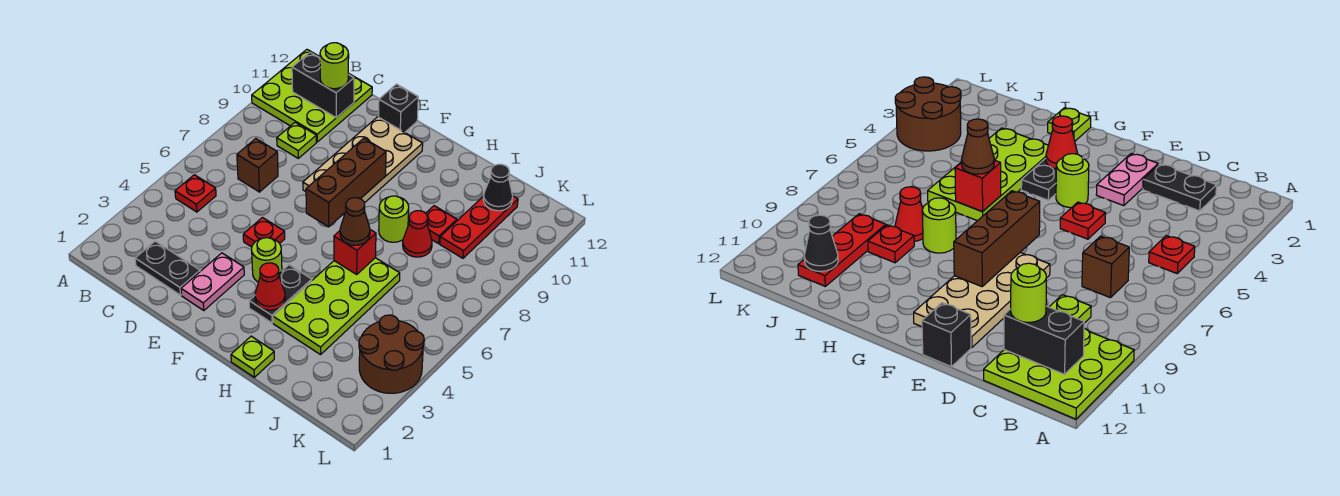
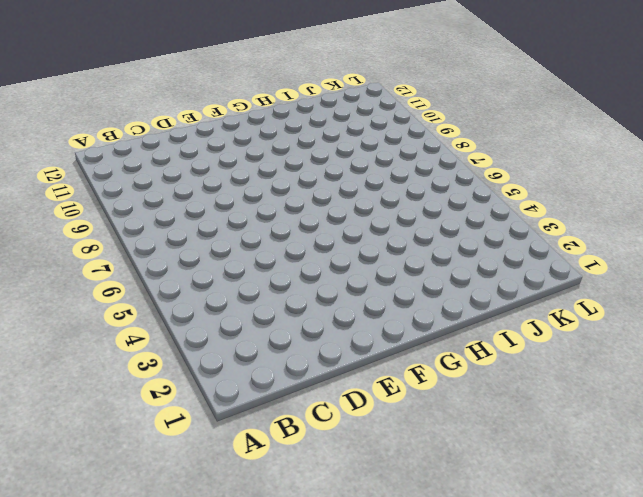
none -> lime 3x3 plate [252,50,372,142]
none -> red 1x1 plate [175,175,216,212]
none -> black 1x2 plate [135,241,200,295]

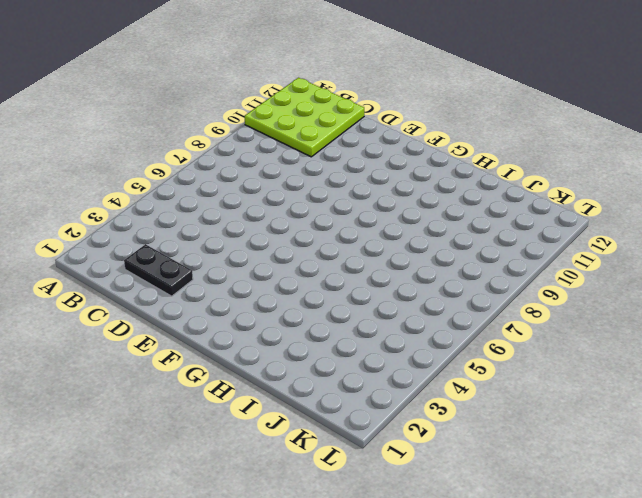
none -> red 1x1 plate [175,175,216,212]
none -> brown 1x1 brick [237,139,278,192]
none -> lime 1x1 plate [277,123,316,158]

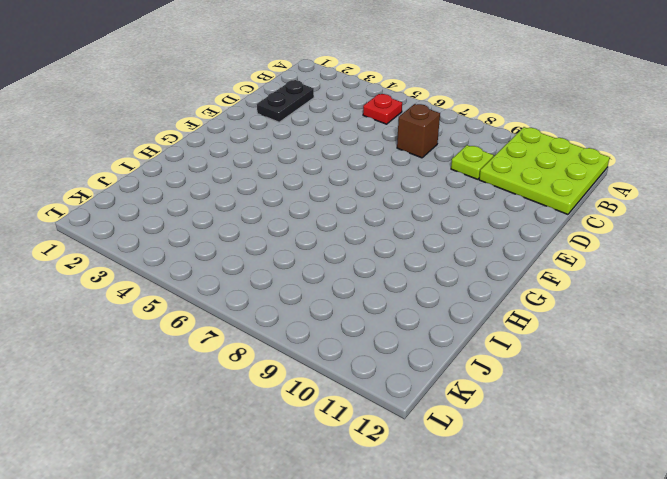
none -> pink 1x2 plate [181,253,244,311]
none -> red 1x1 plate [243,218,285,247]
none -> tan 2x4 plate [303,117,423,215]

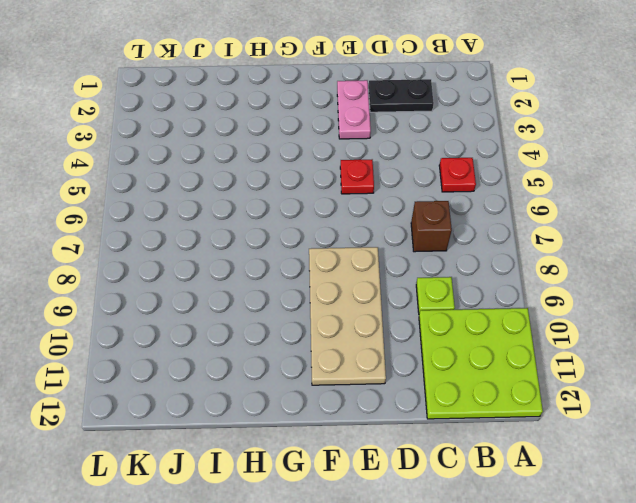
none -> black 1x1 brick [379,84,418,132]
none -> lime 1x1 round brick [252,238,282,282]
none -> black 1x2 plate [249,265,312,323]

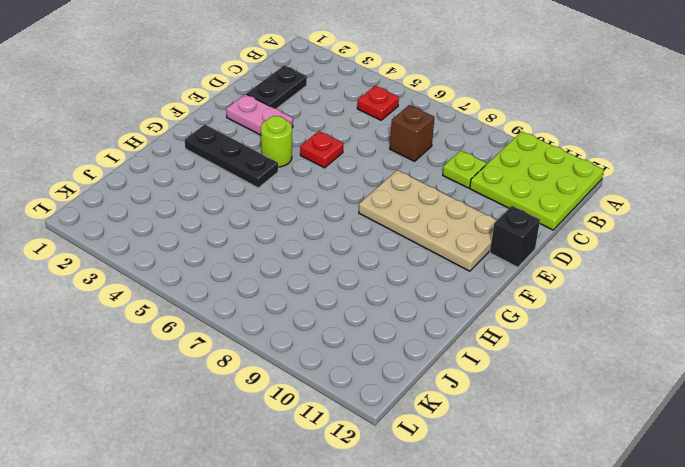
black 1x3 plate [185,125,278,188] -> black 1x2 plate [249,265,312,323]
none -> lime 1x1 plate [231,336,274,377]
none -> lime 2x4 plate [273,258,400,355]
none -> lime 1x1 round brick [379,196,409,242]

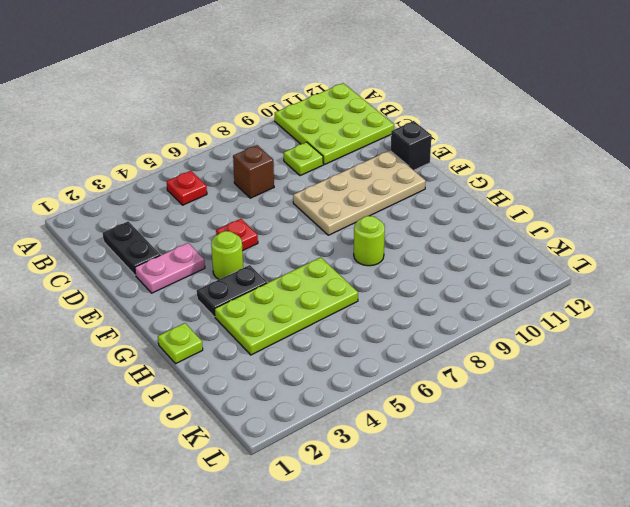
none -> red 1x1 cone [403,211,432,257]
none -> red 1x1 plate [426,206,457,244]
none -> red 1x3 plate [440,196,518,258]

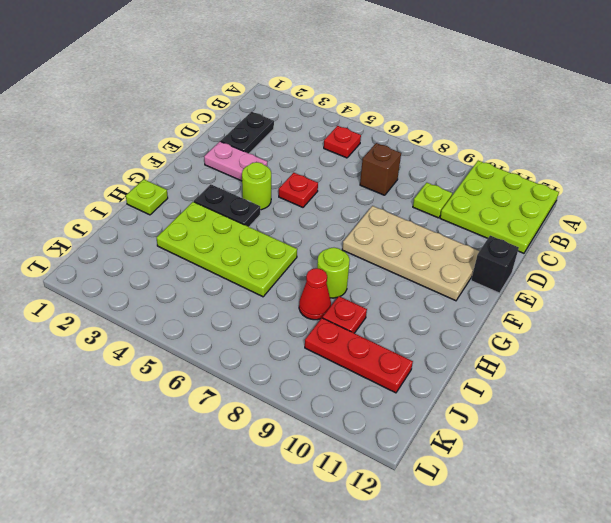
none -> brown 2x2 round brick [359,315,424,393]
none -> black 1x2 brick [292,52,354,118]
none -> brown 1x3 brick [306,138,386,227]

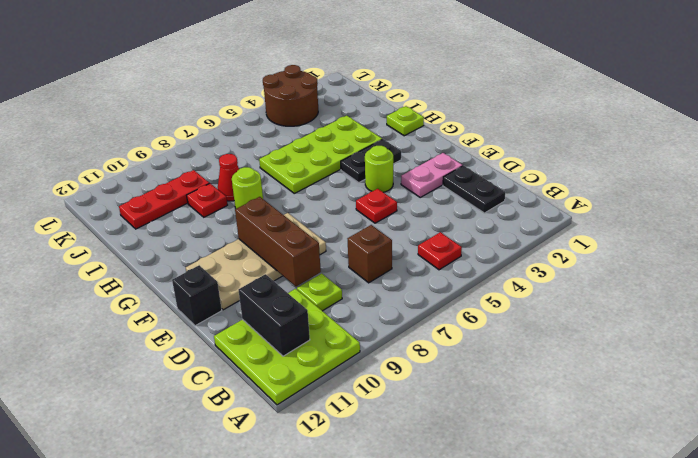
brown 1x3 brick [235,197,321,286] -> brown 1x3 brick turned to [306,138,386,227]
none -> red 1x1 cone [255,263,285,310]
none -> red 1x1 brick [334,230,376,274]
none -> black 1x1 cone [483,164,513,211]

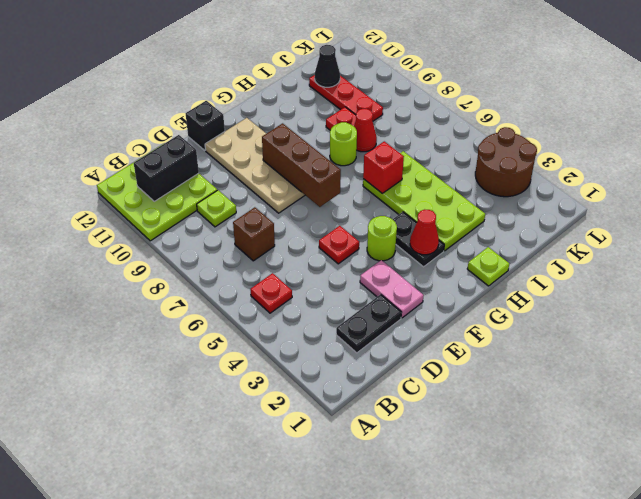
none -> lime 1x1 round brick [320,43,349,89]
none -> brown 1x1 cone [340,198,370,245]

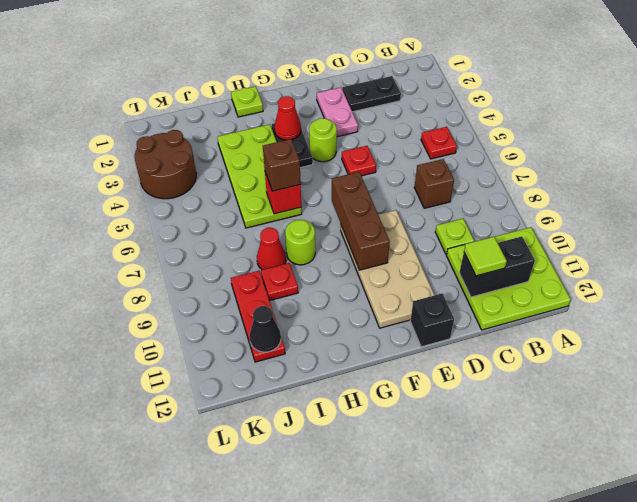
lime 1x1 tile [464,237,507,276] -> lime 1x1 round brick [320,43,349,89]
brown 1x1 brick [263,139,301,191] -> brown 1x1 cone [340,198,370,245]

